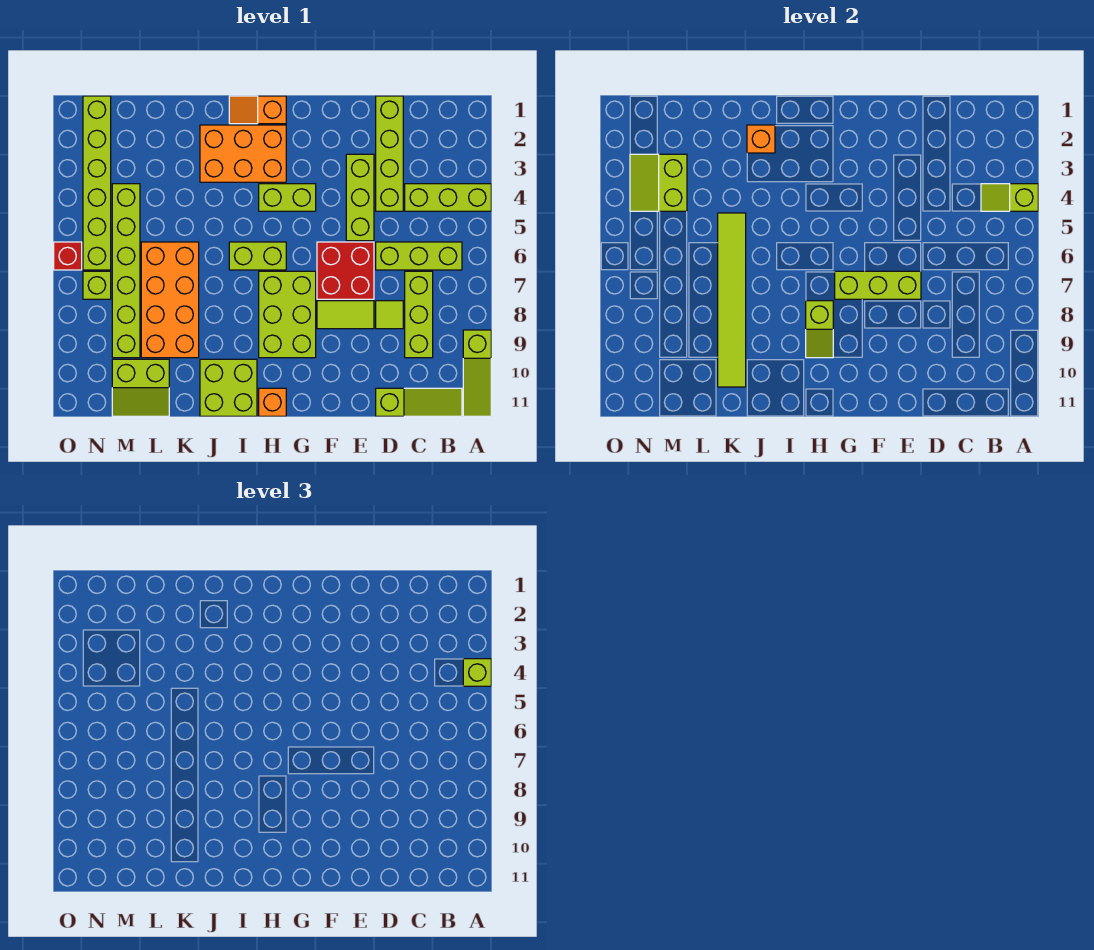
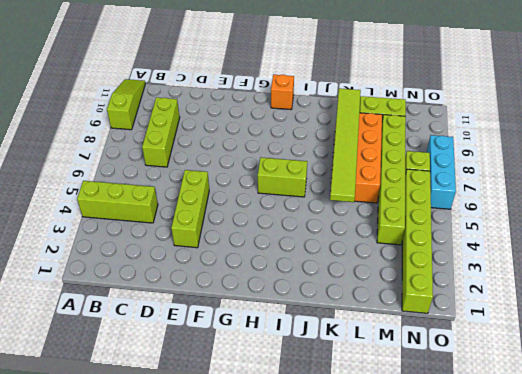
cyan 1x3 brick [427,135,456,209] -> red 1x1 brick [54,242,82,270]
none -> lime 1x3 brick [376,242,462,270]
none -> lime 1x3 slope [376,388,462,416]
none -> lime 1x4 brick [376,96,403,211]
none -> lime 1x1 tile [376,301,403,329]

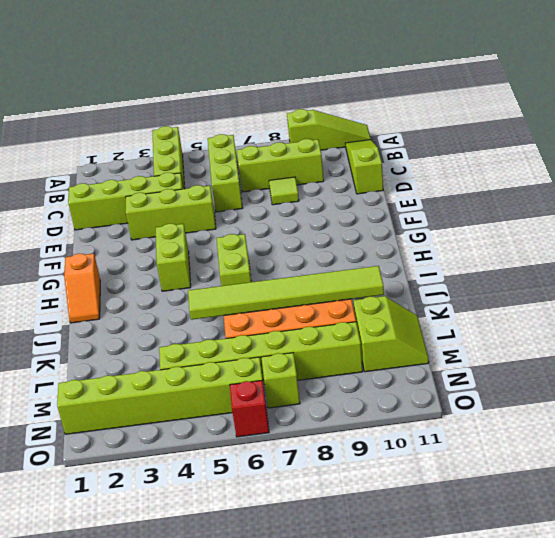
none -> red 2x2 brick [317,242,374,299]
none -> lime 1x2 tile [317,301,374,329]
none -> lime 2x3 brick [259,271,316,358]
none -> orange 2x3 brick [200,125,286,182]

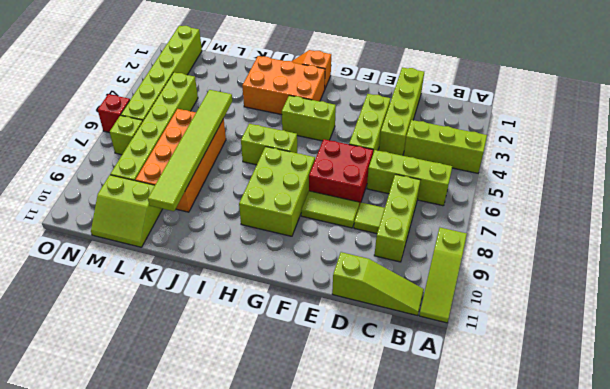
none -> orange 1x1 brick [259,388,286,416]
none -> lime 2x2 brick [200,359,257,416]
none -> lime 1x2 slope [981,184,1038,211]
none -> lime 1x3 brick [835,271,921,299]

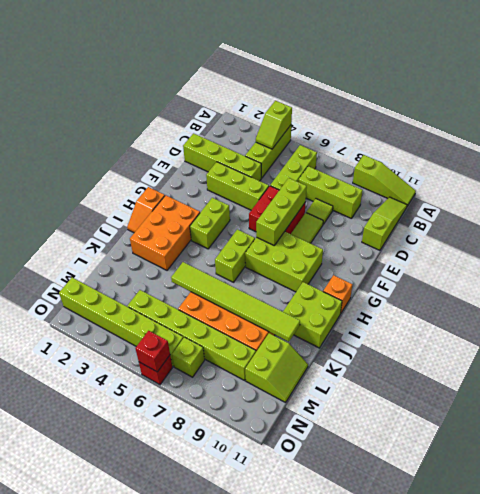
red 1x1 brick [135,331,170,372] -> none
none -> lime 1x2 slope [806,301,833,358]
none -> orange 1x1 brick [747,125,775,153]
none -> lime 2x2 slope [630,154,687,211]
none -> lime 1x1 brick [463,659,491,686]

